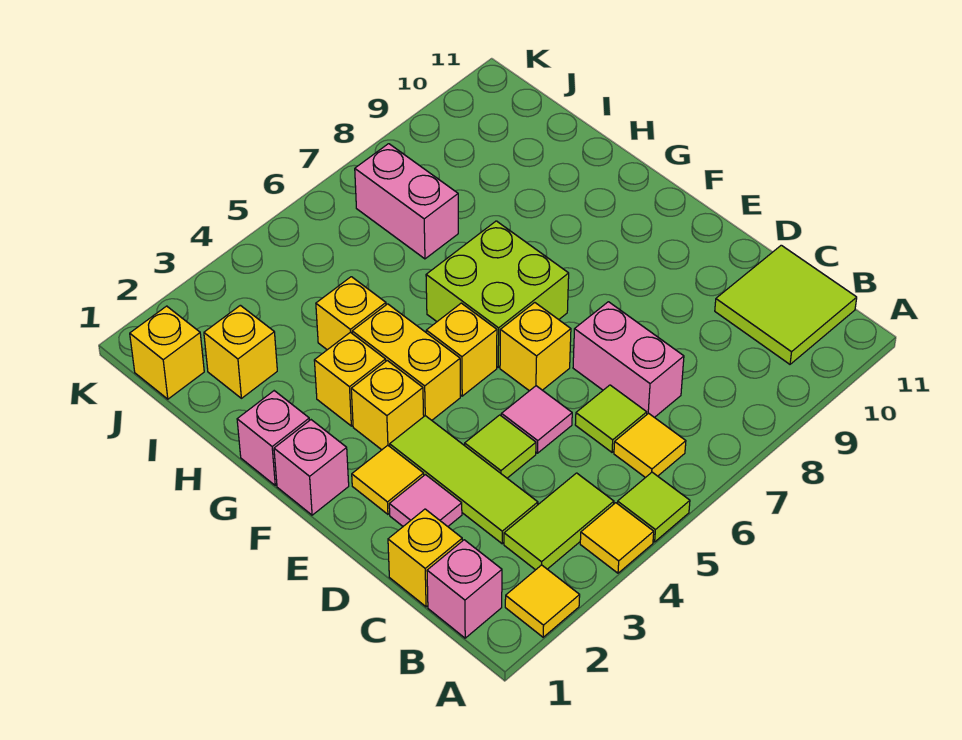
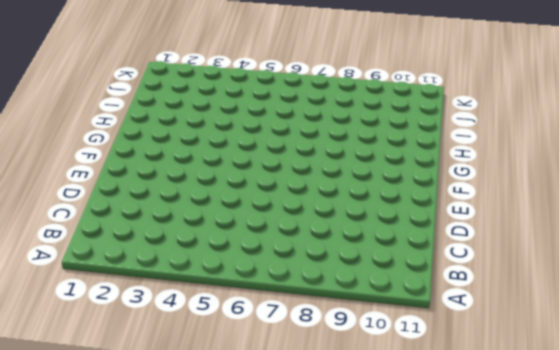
none -> yellow 1x1 tile [505,565,580,637]
none -> yellow 1x1 tile [580,503,654,573]
none -> lime 1x1 tile [617,472,690,542]

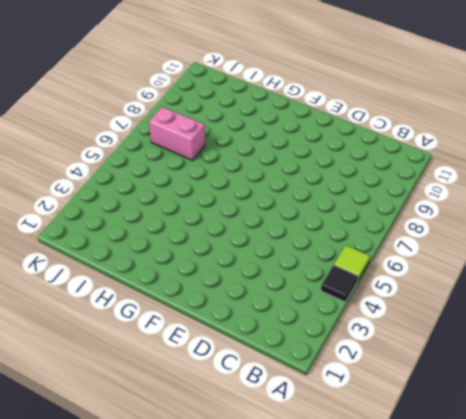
black 1x1 tile [321,265,358,302] -> yellow 1x1 tile [580,503,654,573]
none -> yellow 1x1 tile [505,565,580,637]
none -> pink 1x1 brick [427,540,502,638]
none -> lime 1x2 tile [504,473,614,570]

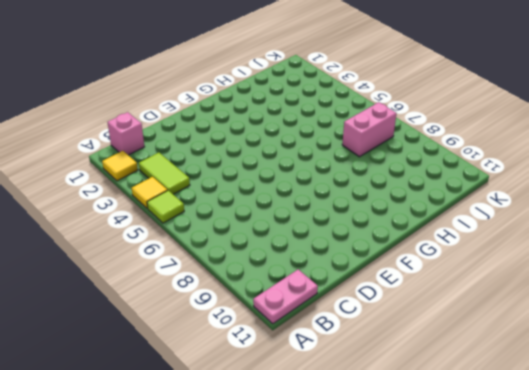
pink 1x2 plate [253,269,318,324] -> lime 2x2 tile [715,245,857,364]
none -> yellow 1x1 tile [614,413,686,478]
none -> yellow 1x1 brick [388,509,462,607]
none -> lime 1x3 tile [390,416,538,544]

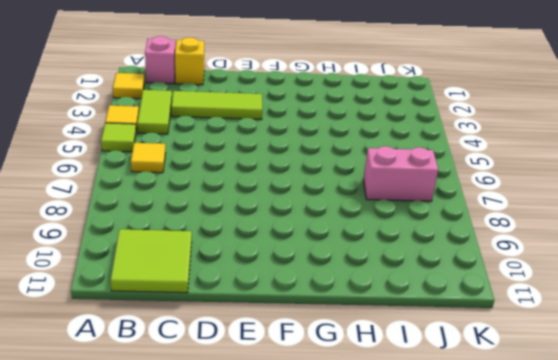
none -> lime 1x1 tile [575,385,647,452]
none -> pink 1x2 brick [573,302,684,417]
none -> pink 1x1 tile [389,475,462,526]

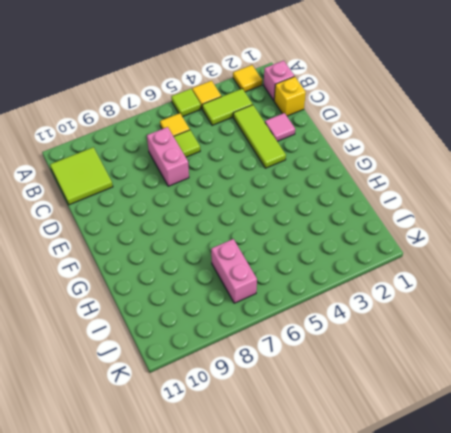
none -> lime 1x1 tile [465,415,536,478]
none -> pink 1x1 tile [501,386,572,453]
none -> yellow 1x1 tile [352,445,424,514]

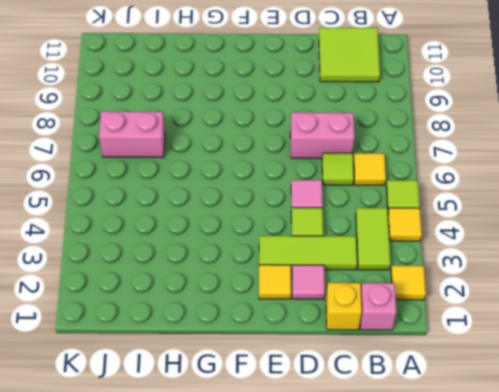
none -> yellow 1x1 brick [500,303,571,391]
none -> pink 1x1 brick [274,420,349,515]
none -> yellow 1x1 brick [351,361,424,450]

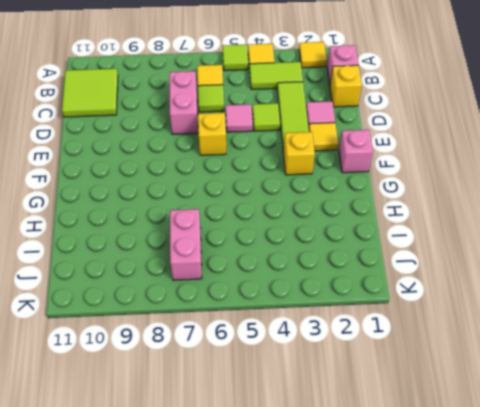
none -> yellow 1x2 brick [352,304,460,420]
none -> yellow 1x1 brick [426,303,497,396]
none -> lime 2x2 brick [426,221,569,367]

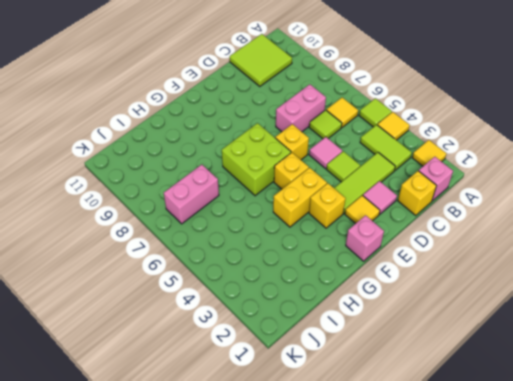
none -> pink 1x1 brick [237,391,309,485]
none -> yellow 1x1 brick [314,332,386,426]
none -> yellow 1x1 brick [316,277,386,350]

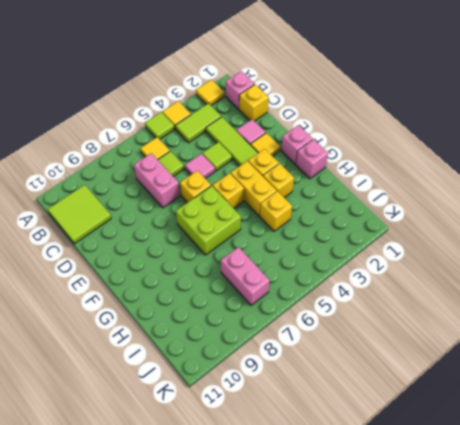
none -> yellow 1x1 brick [204,305,277,398]
none -> yellow 1x1 brick [130,306,204,399]

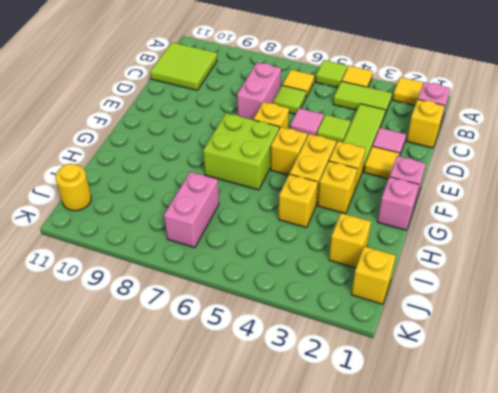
yellow 1x1 round brick [55,164,91,211] -> none

